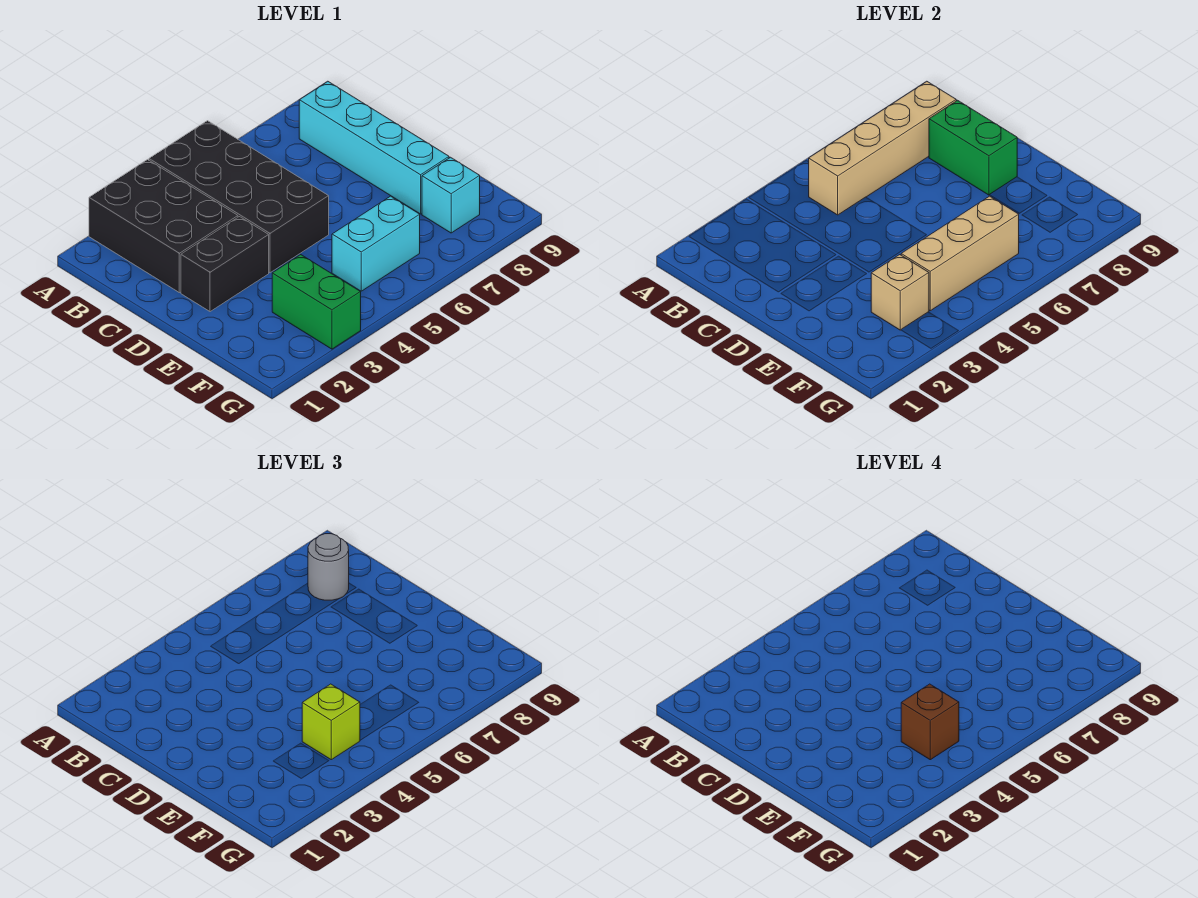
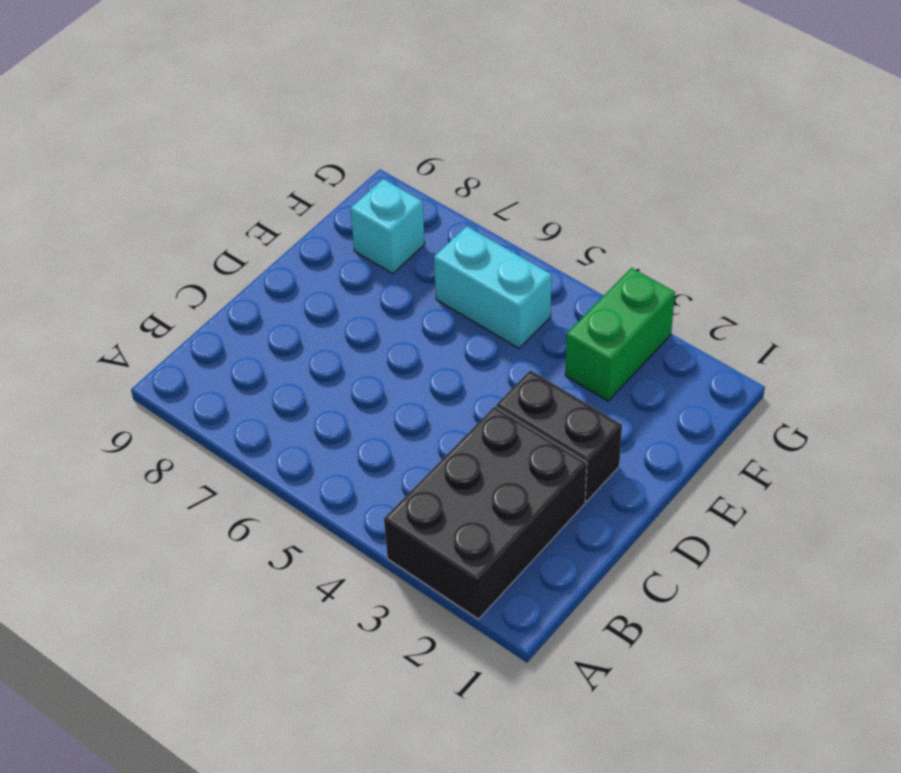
none -> black 2x4 brick [149,121,329,273]
none -> cyan 1x4 brick [299,81,449,214]
none -> tan 1x4 brick [809,81,956,215]

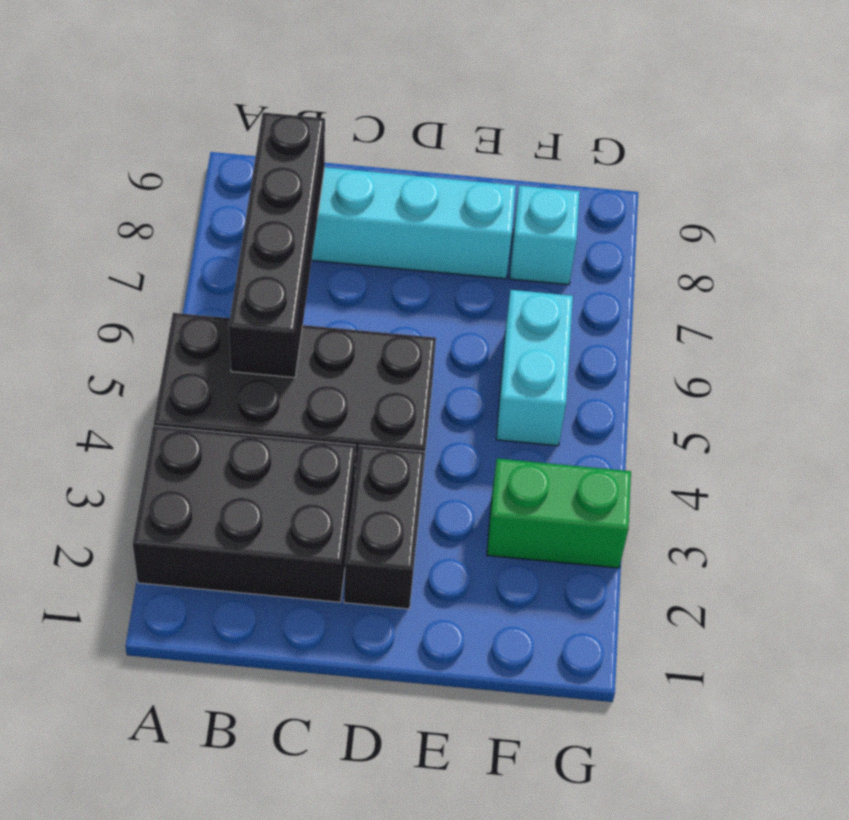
black 1x4 brick [229,113,325,378] -> tan 1x4 brick [809,81,956,215]
none -> green 1x2 brick [929,100,1017,195]
none -> tan 1x1 brick [871,255,929,330]
none -> tan 1x3 brick [901,196,1019,311]

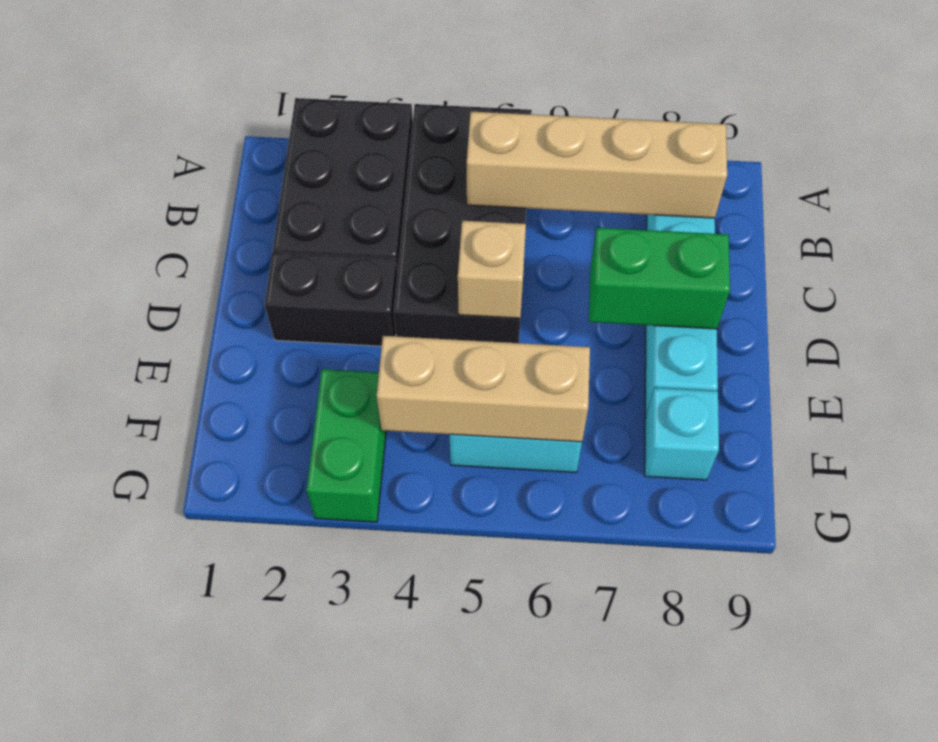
tan 1x1 brick [458,221,526,318] -> tan 1x1 brick moved to [871,255,929,330]
green 1x2 brick [589,228,730,329] -> green 1x2 brick turned to [929,100,1017,195]
none -> grey 1x1 round brick [308,534,349,600]
none -> lime 1x1 brick [302,684,360,760]
none -> brown 1x1 brick [901,684,959,760]

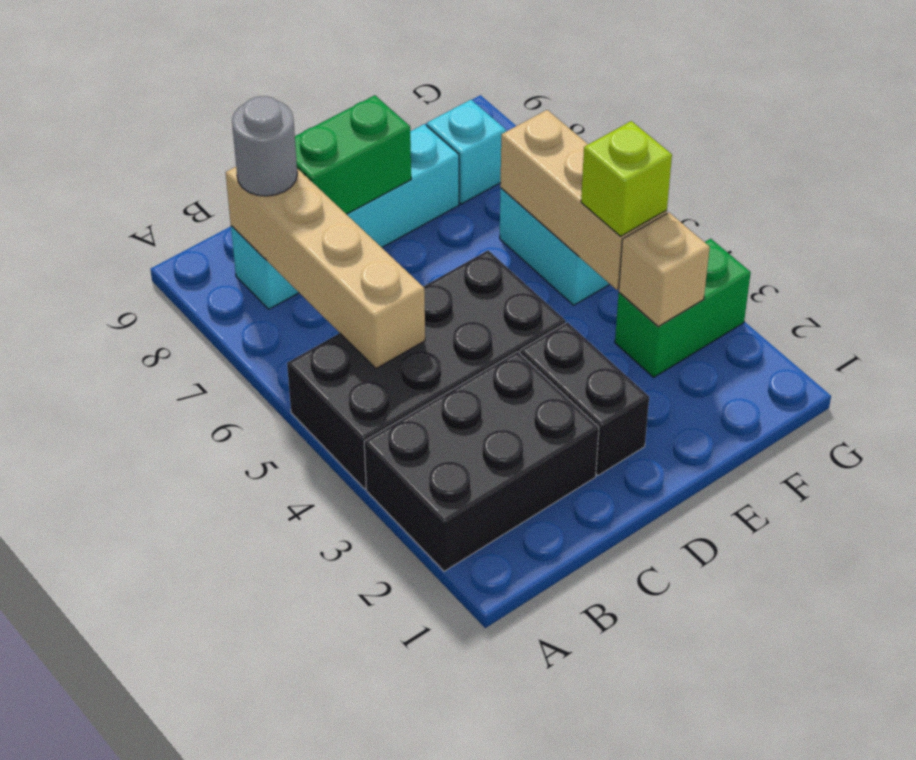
none -> brown 1x1 brick [901,684,959,760]

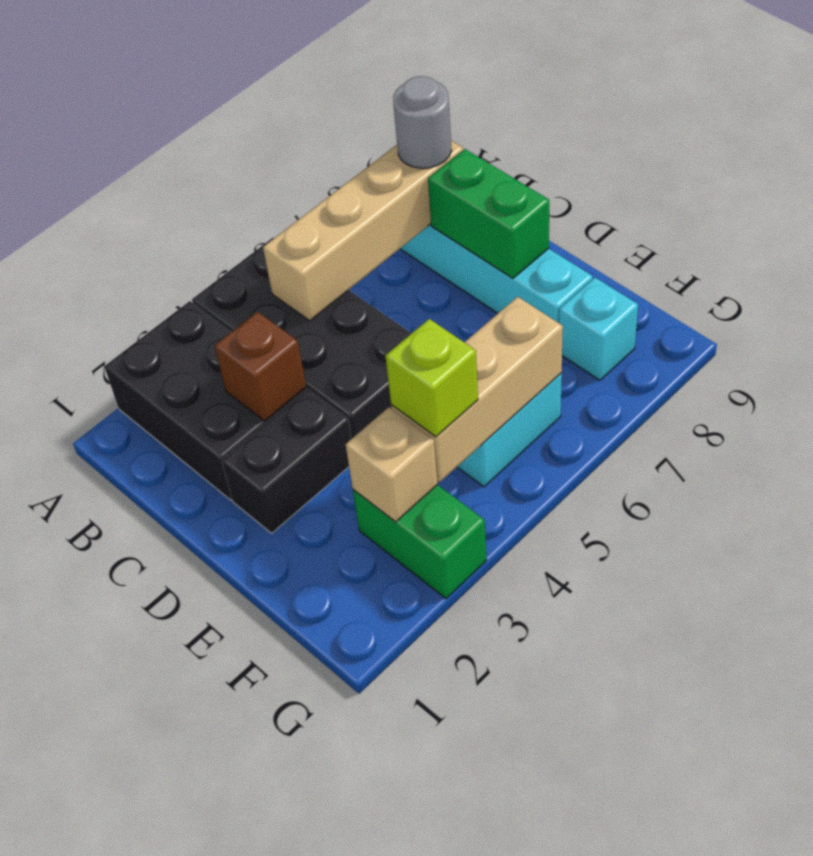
brown 1x1 brick [215,312,306,421] -> brown 1x1 brick moved to [901,684,959,760]

